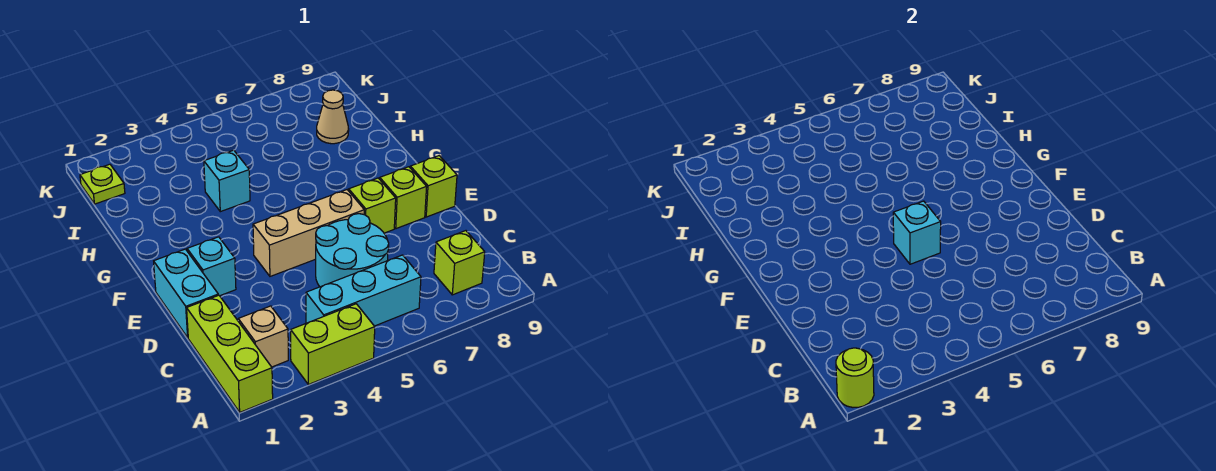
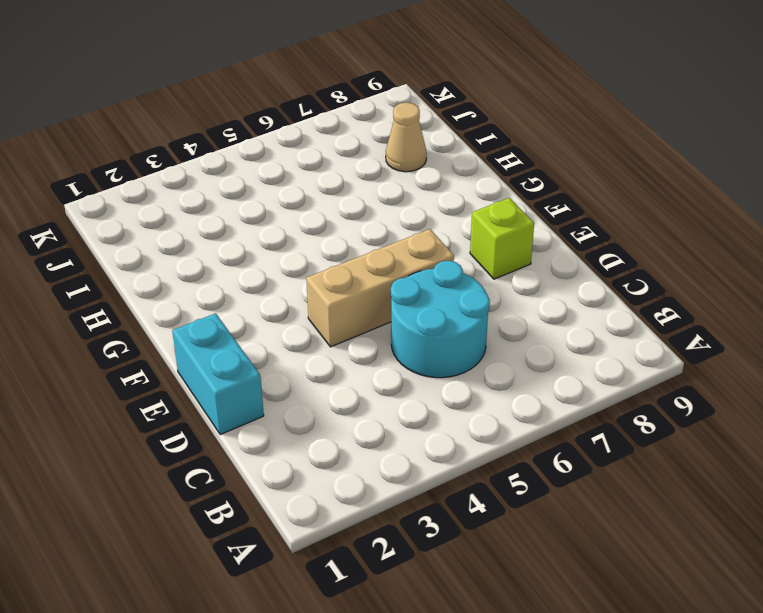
none -> lime 1x3 brick [187,295,273,412]
none -> lime 1x2 brick [291,304,375,385]
none -> tan 1x1 brick [238,306,288,367]

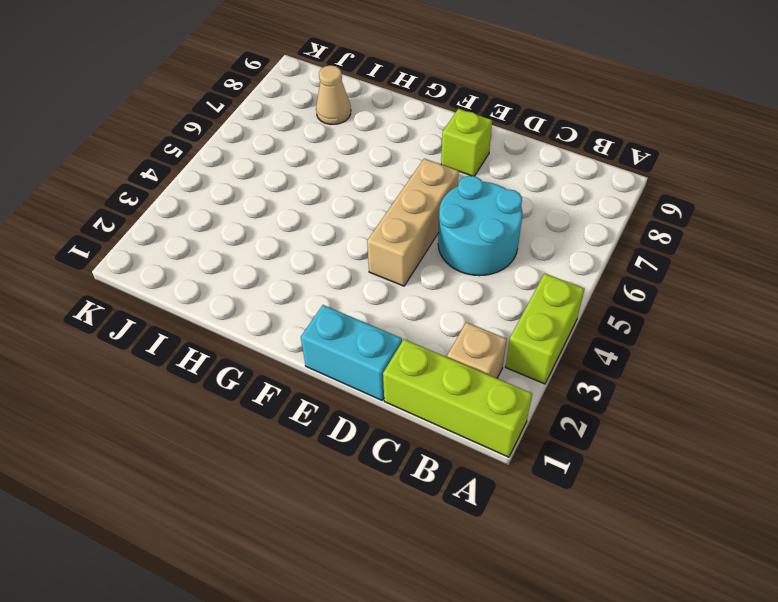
none -> cyan 1x3 brick [306,255,421,326]
none -> lime 1x1 brick [434,231,485,295]
none -> cyan 1x1 brick [187,237,236,296]

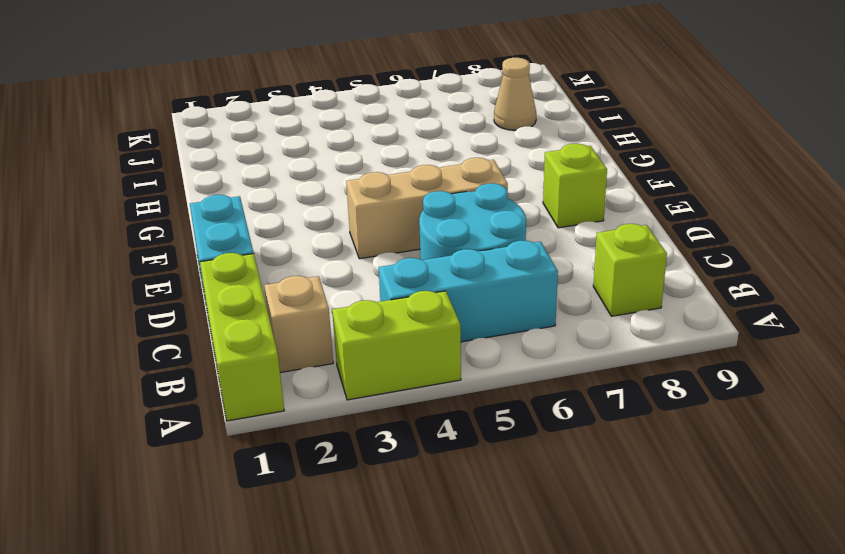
none -> cyan 1x1 brick [187,237,236,296]
none -> lime 1x1 brick [349,178,396,233]
none -> lime 1x1 brick [410,156,457,217]

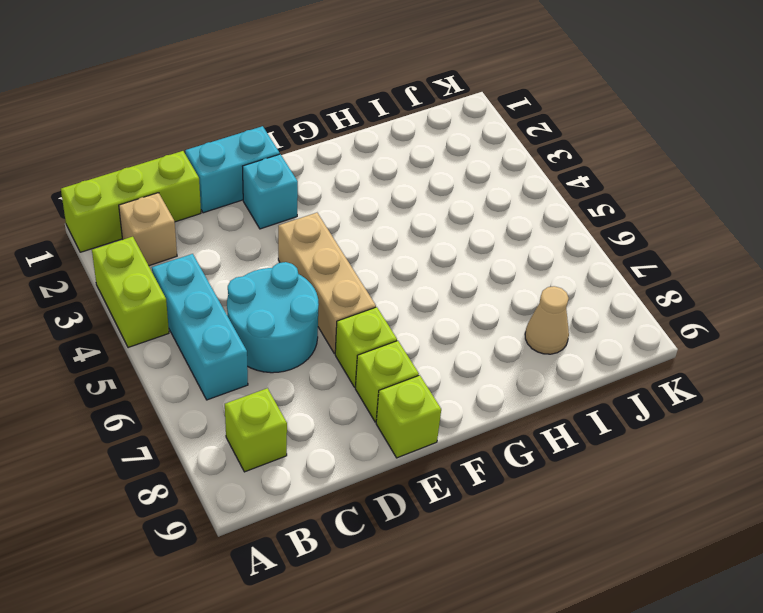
none -> cyan 1x1 brick [204,150,250,212]
none -> lime 1x1 plate [80,164,125,204]
none -> lime 1x1 round brick [836,348,874,407]

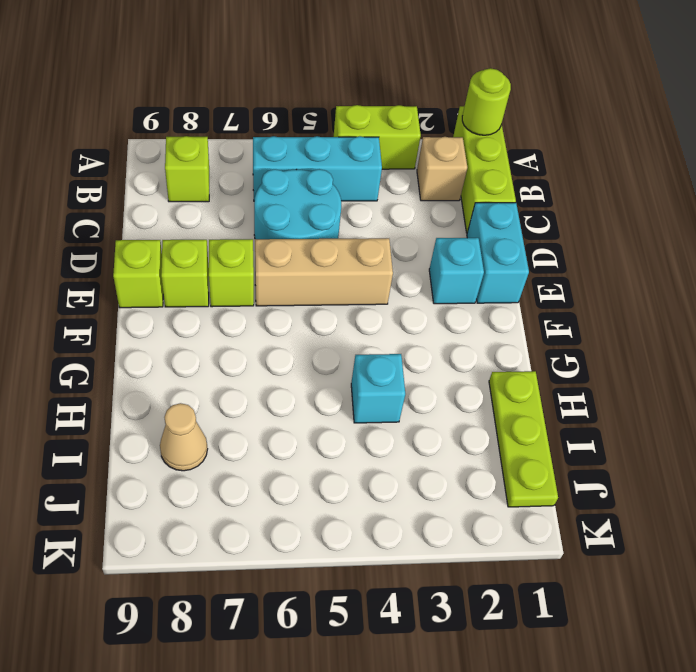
lime 1x3 plate [489,371,558,507] -> lime 1x1 plate [80,164,125,204]
none -> cyan 1x1 brick [893,201,941,264]

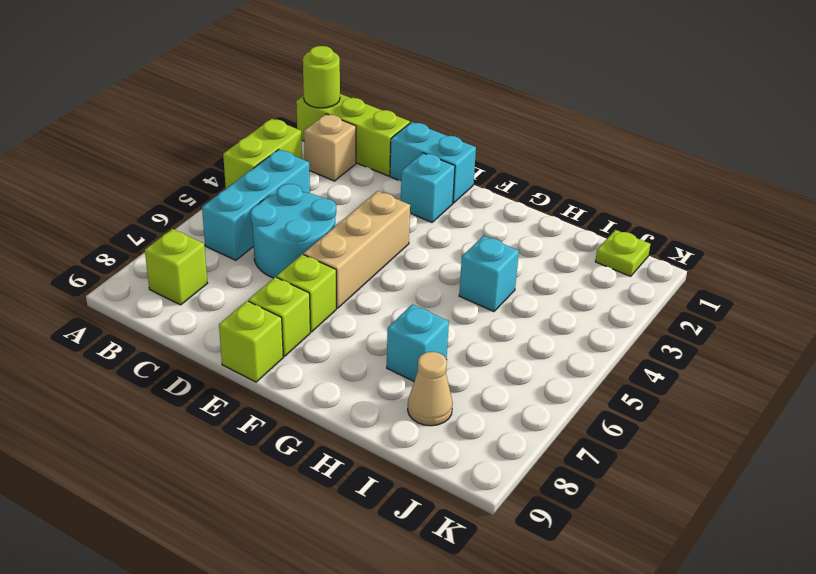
cyan 1x1 brick [387,304,449,381] -> cyan 1x1 brick moved to [893,201,941,264]

